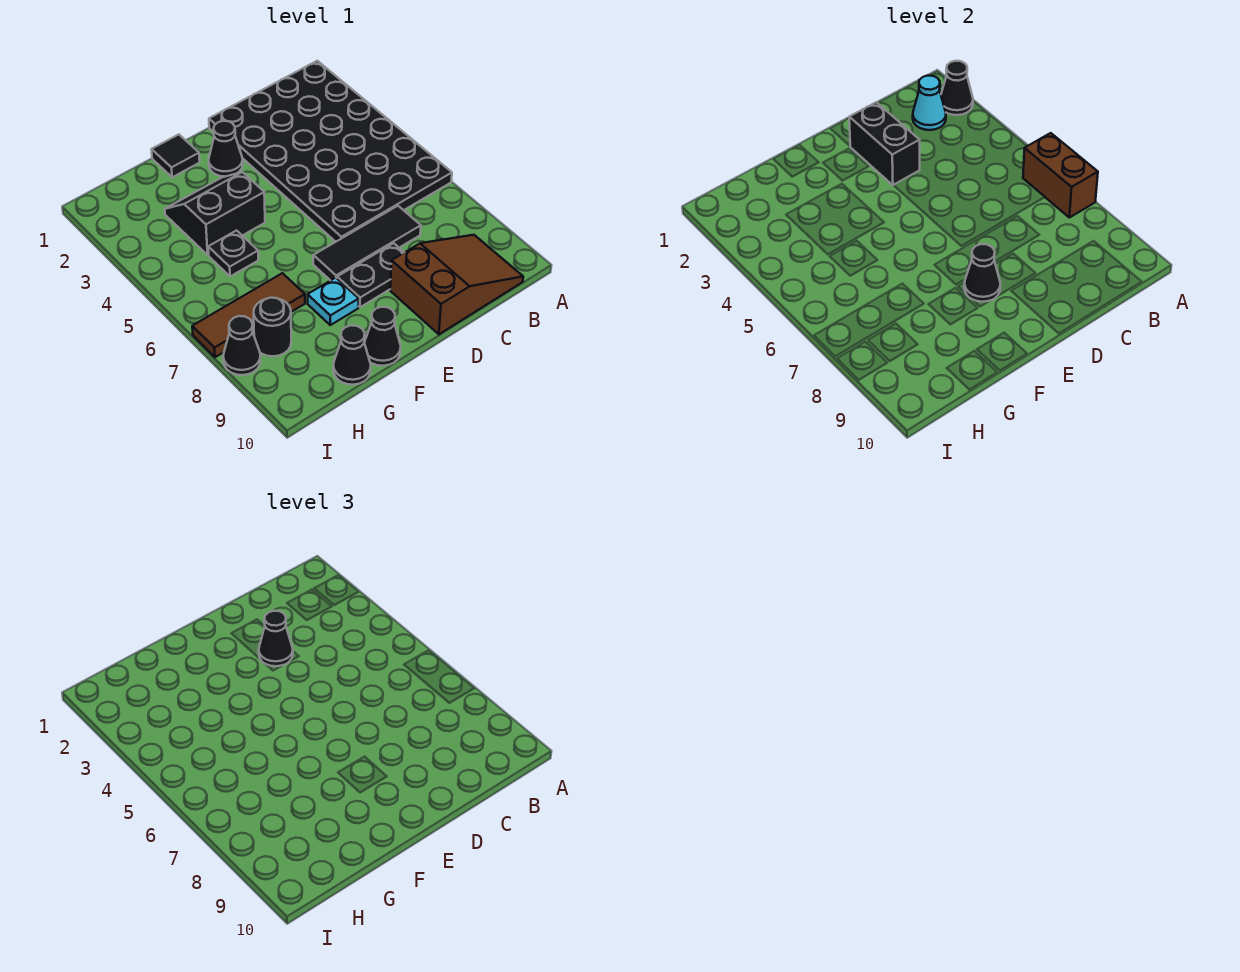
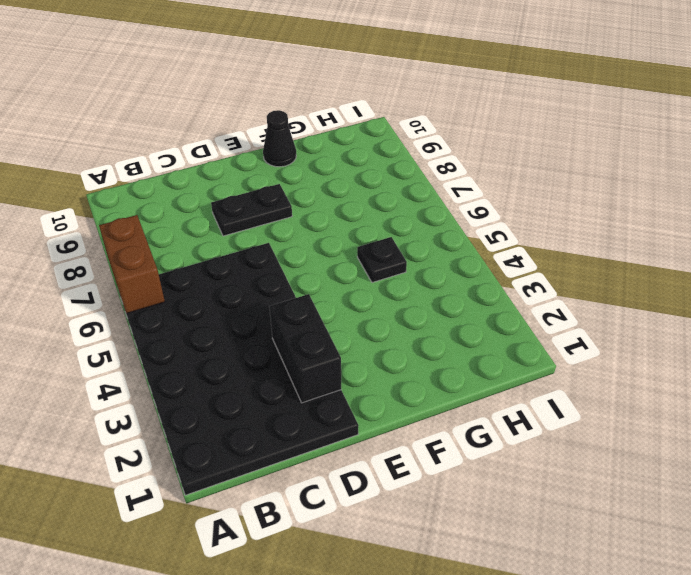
none -> brown 2x3 slope [390,235,523,334]
none -> black 1x3 tile [313,206,421,281]
none -> black 1x1 cone [209,121,243,177]

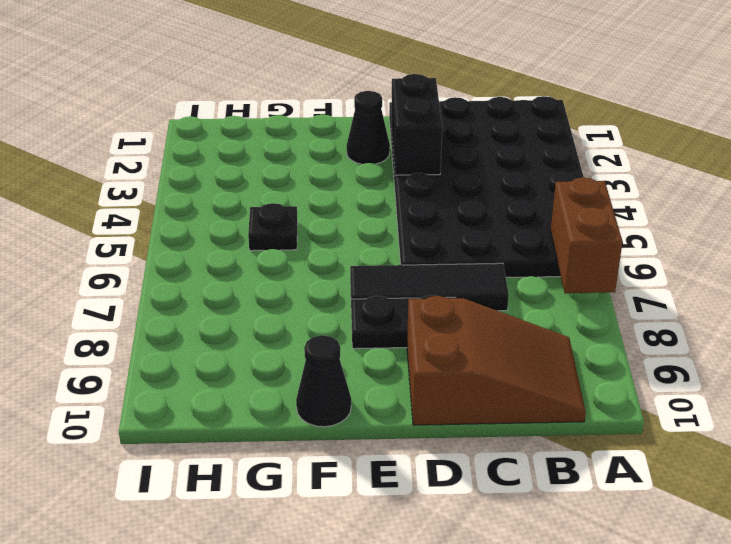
none -> black 1x1 tile [152,135,200,177]
none -> black 2x2 slope [165,172,265,255]
none -> cyan 1x1 plate [308,278,359,325]

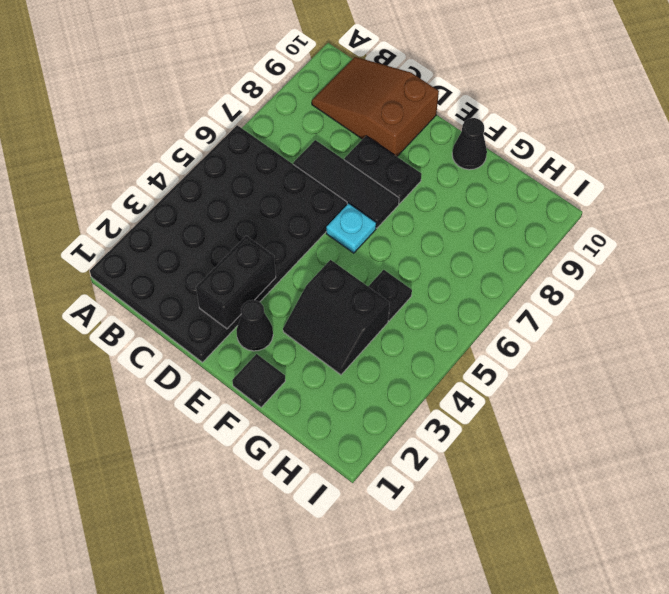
cyan 1x1 plate [326,203,376,253] -> cyan 1x1 plate moved to [308,278,359,325]
none -> brown 1x3 tile [192,273,305,357]
none -> black 1x1 cone [333,325,371,385]
none -> black 1x1 round brick [254,298,291,356]

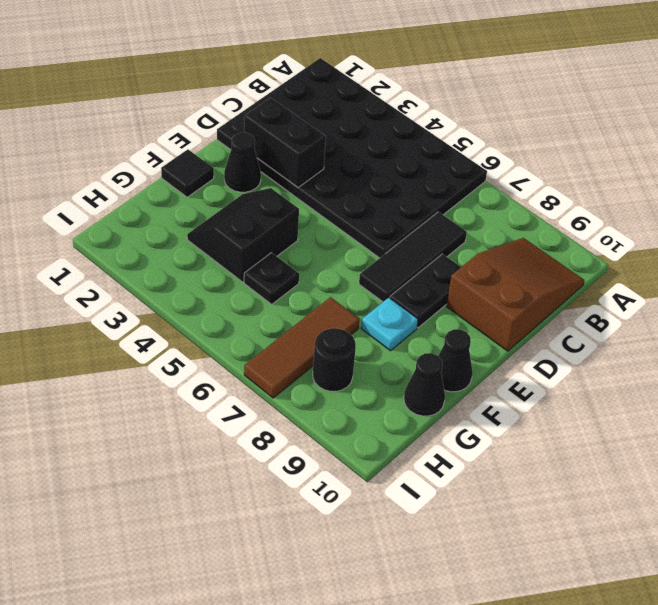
none -> black 1x1 cone [223,316,261,375]
none -> black 1x1 cone [941,61,973,115]
none -> brown 1x2 brick [1023,133,1098,218]

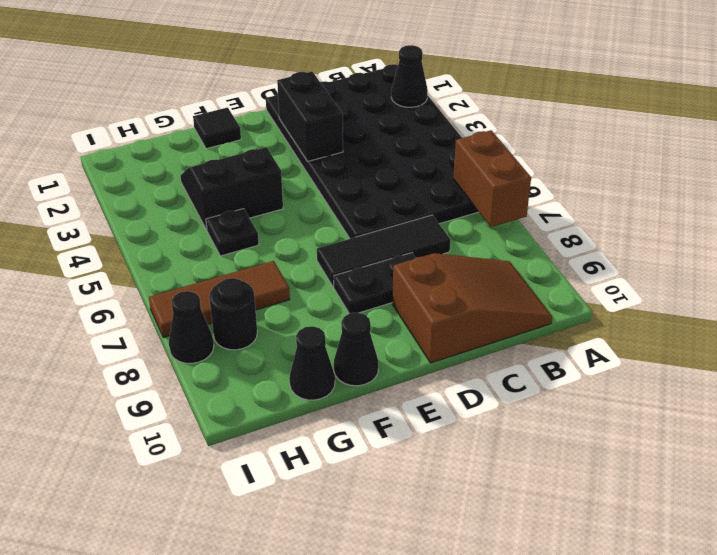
none -> black 1x1 cone [209,121,243,177]
none -> cyan 1x1 plate [308,278,359,325]
none -> cyan 1x1 cone [913,76,946,130]

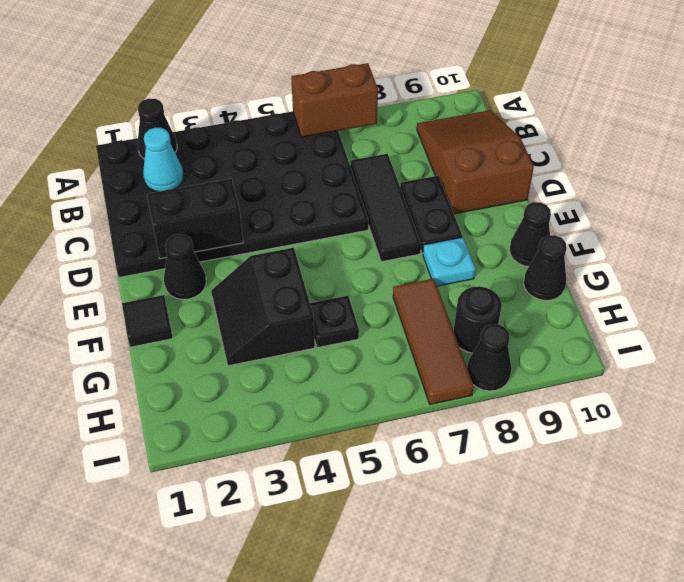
none -> black 1x1 cone [964,244,1000,302]
none -> black 1x1 cone [259,611,293,666]

